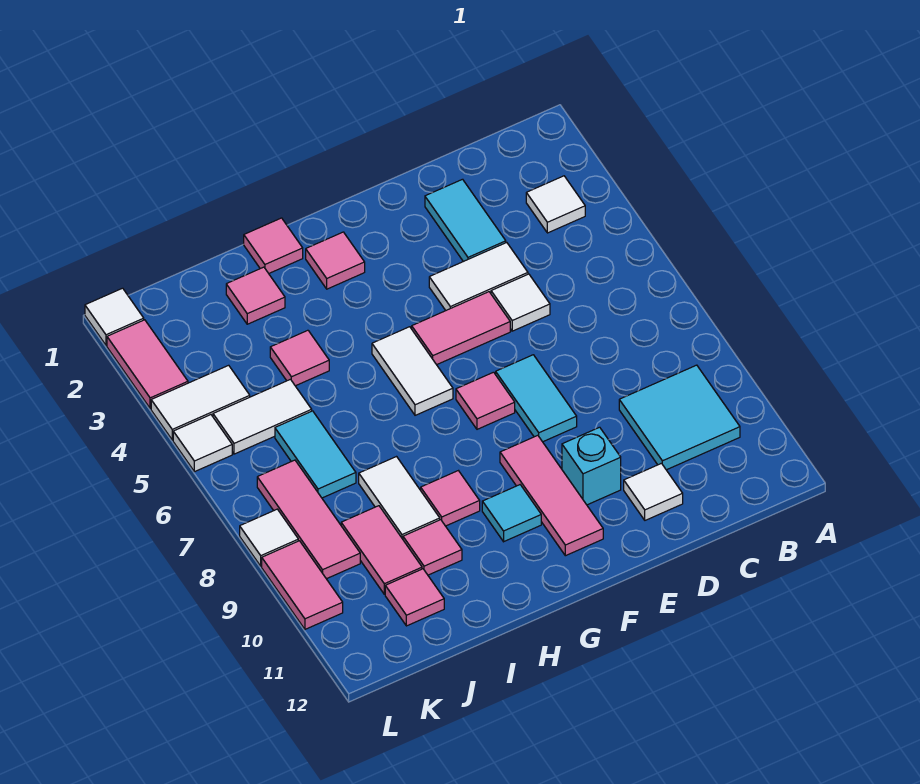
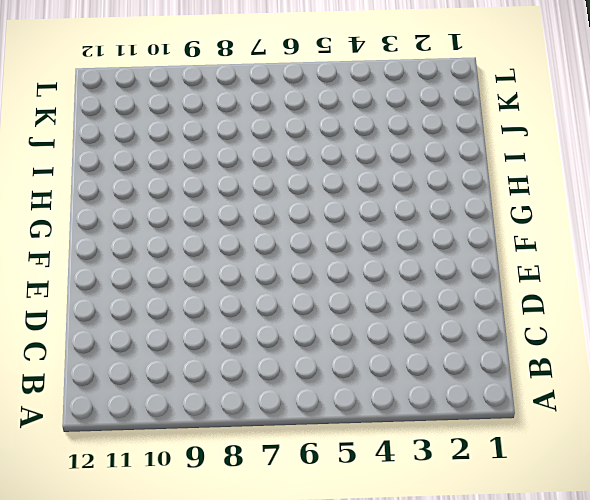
none -> white 1x1 tile [526,176,585,233]
none -> cyan 2x2 tile [619,365,740,470]
none -> cyan 1x2 tile [425,179,506,262]
none -> white 1x2 tile [429,243,528,310]

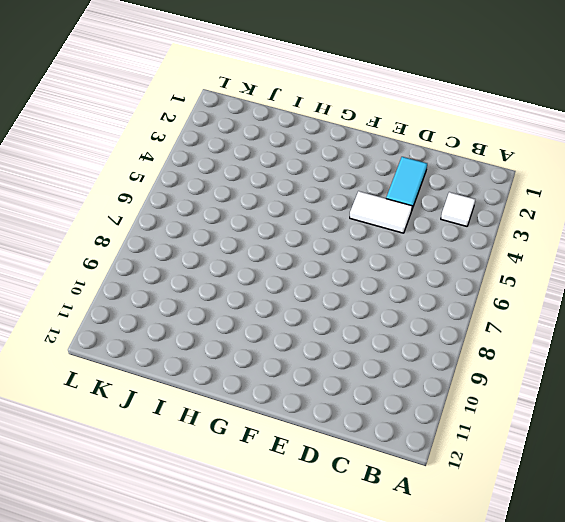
none -> cyan 2x2 tile [619,365,740,470]
none -> white 1x1 tile [491,274,550,331]
none -> white 1x1 tile [624,463,683,520]
none -> pink 1x2 tile [412,292,510,365]

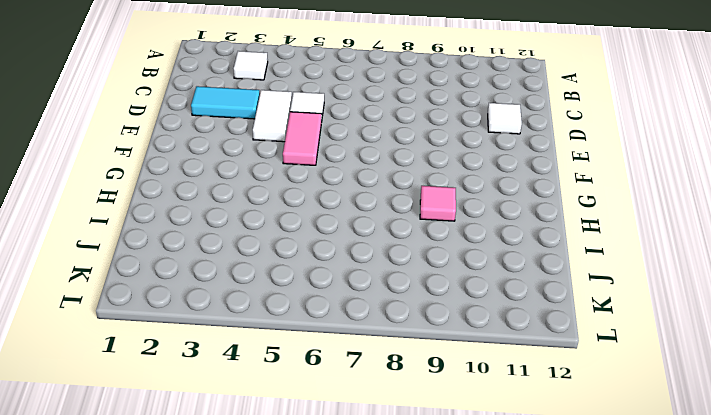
none -> cyan 2x2 tile [619,365,740,470]
none -> cyan 1x2 tile [496,355,577,442]
none -> cyan 1x1 brick [562,427,621,505]
none -> pink 1x1 tile [456,372,515,429]

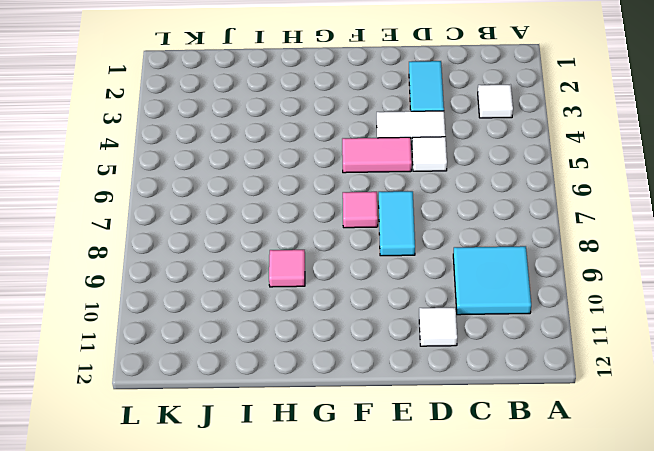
none -> cyan 1x1 brick [562,427,621,505]
none -> pink 1x3 tile [500,435,603,556]
none -> pink 1x1 tile [306,232,365,289]
none -> white 1x2 tile [372,327,453,415]

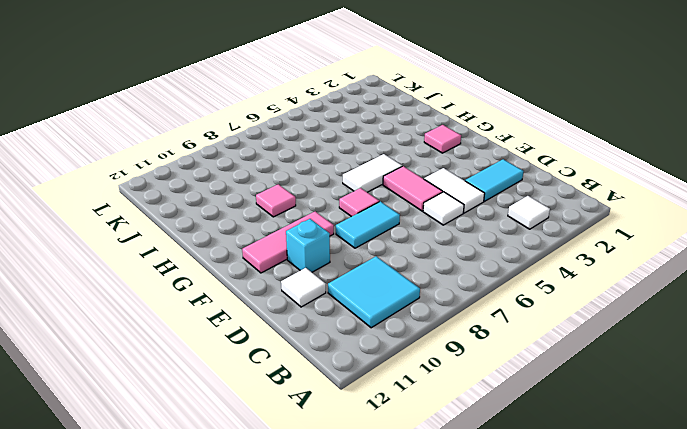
none -> cyan 1x1 tile [482,485,541,542]
none -> pink 1x1 tile [244,218,303,273]
none -> pink 1x1 tile [226,267,285,324]
none -> pink 1x1 tile [270,330,329,386]

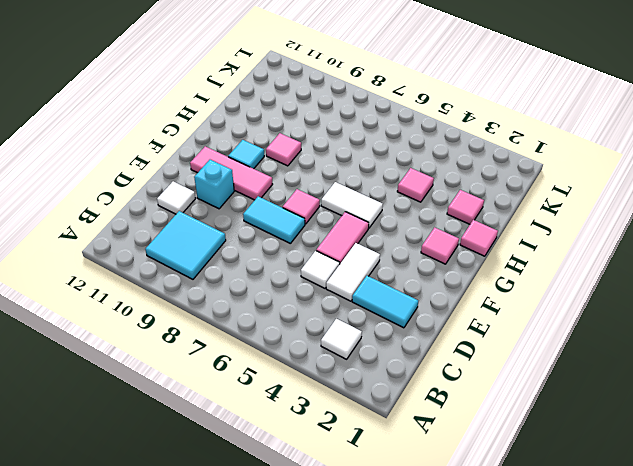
none -> white 1x2 tile [359,457,440,539]
none -> pink 1x1 tile [403,520,462,575]
none -> white 1x2 tile [213,379,312,454]
none -> cyan 1x2 tile [275,411,356,498]

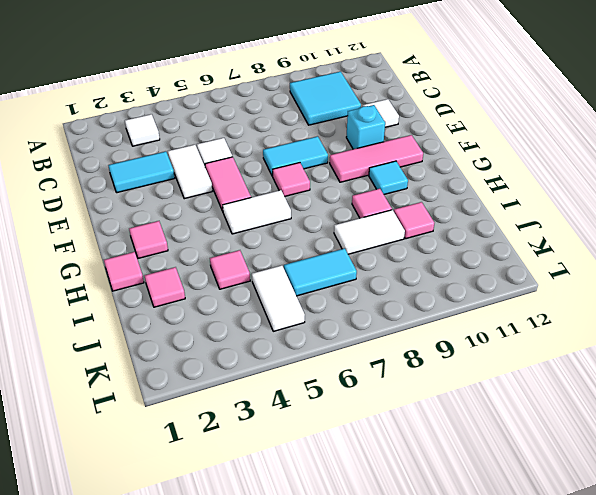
none -> pink 1x2 tile [341,506,422,594]
none -> pink 1x1 tile [385,569,444,626]
none -> white 1x2 tile [151,365,250,440]
none -> pink 1x3 tile [257,460,360,579]

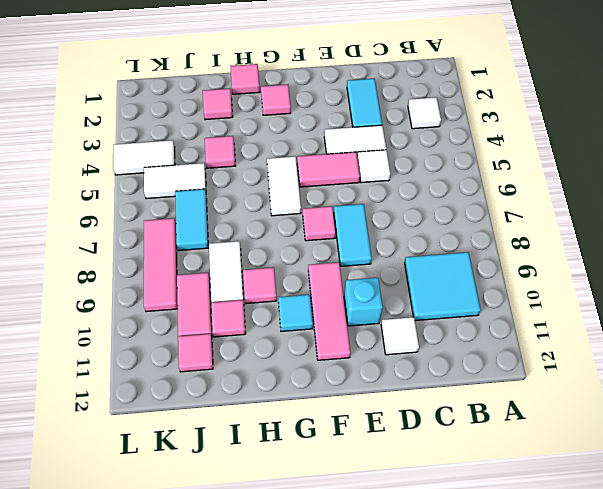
none -> white 1x1 tile [85,288,144,345]
none -> pink 1x2 tile [107,320,188,409]
none -> white 1x1 tile [173,415,232,472]
none -> white 1x1 tile [240,509,298,566]

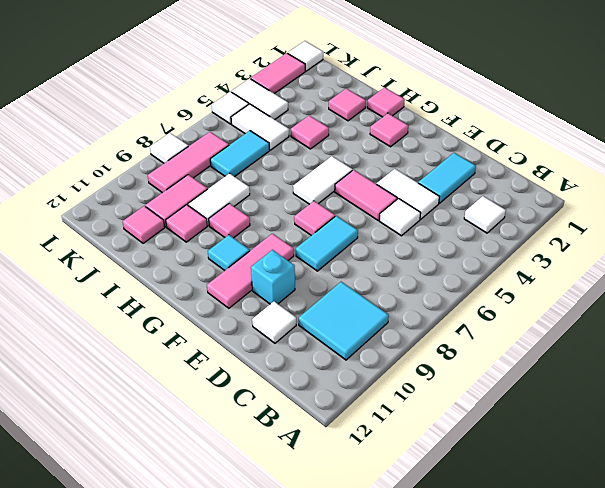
none -> pink 1x2 tile [262,541,343,629]

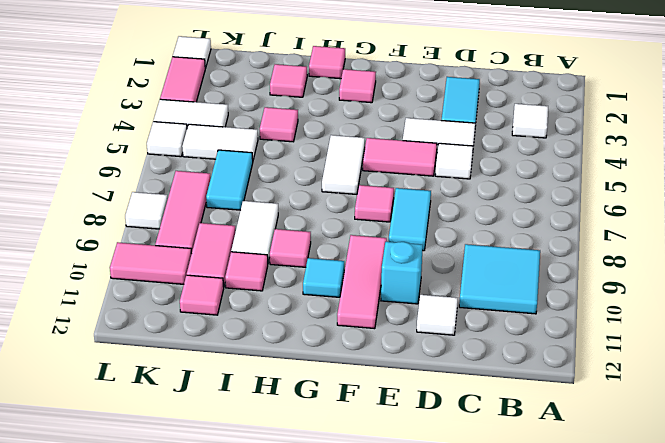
pink 1x2 tile [110,242,192,284] -> pink 1x2 tile turned to [262,541,343,629]

